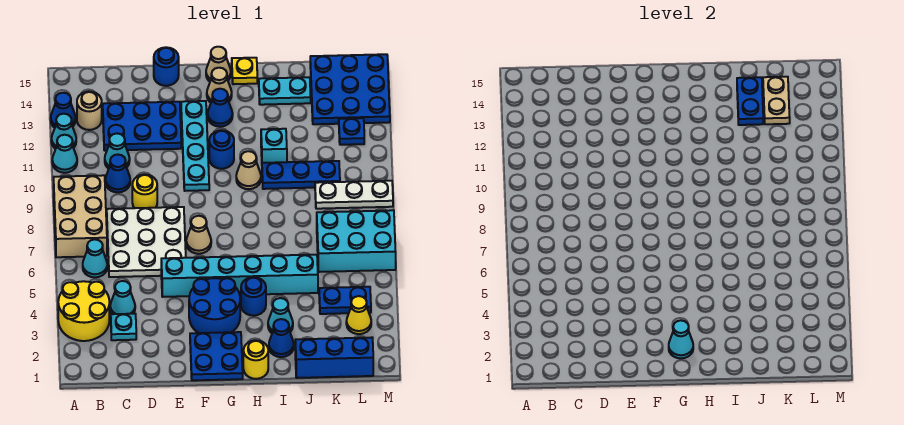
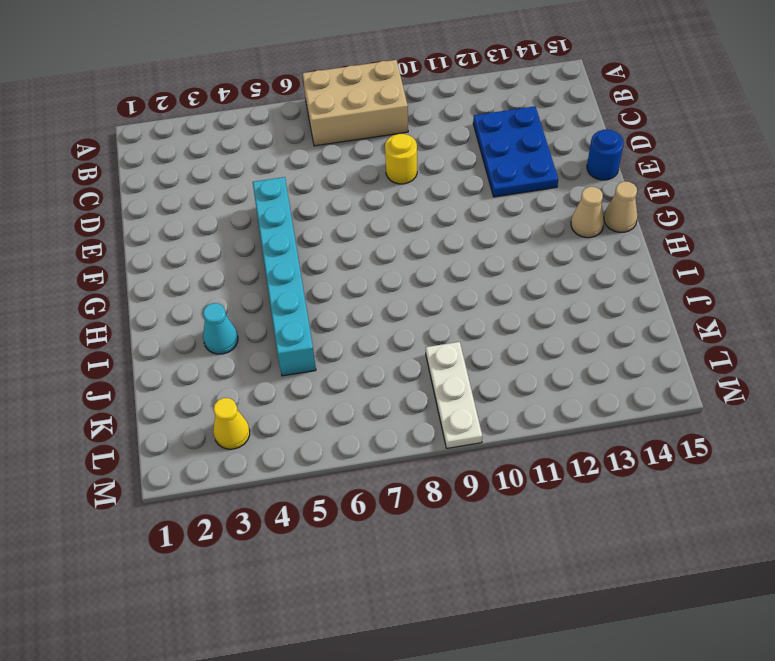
none -> yellow 2x2 round brick [58,281,109,341]
none -> cyan 1x1 cone [52,135,77,173]
none -> cyan 1x1 cone [51,114,76,149]
none -> blue 1x1 cone [51,93,76,128]

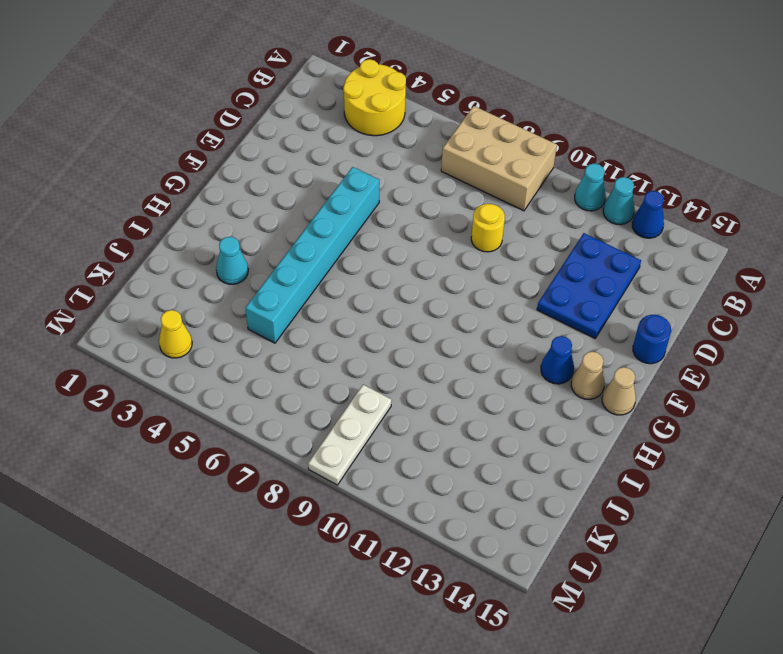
none -> cyan 1x1 cone [83,239,107,277]
none -> tan 1x1 round brick [77,92,102,130]
none -> cyan 1x1 plate [111,314,136,340]
none -> cyan 1x1 cone [110,281,135,314]

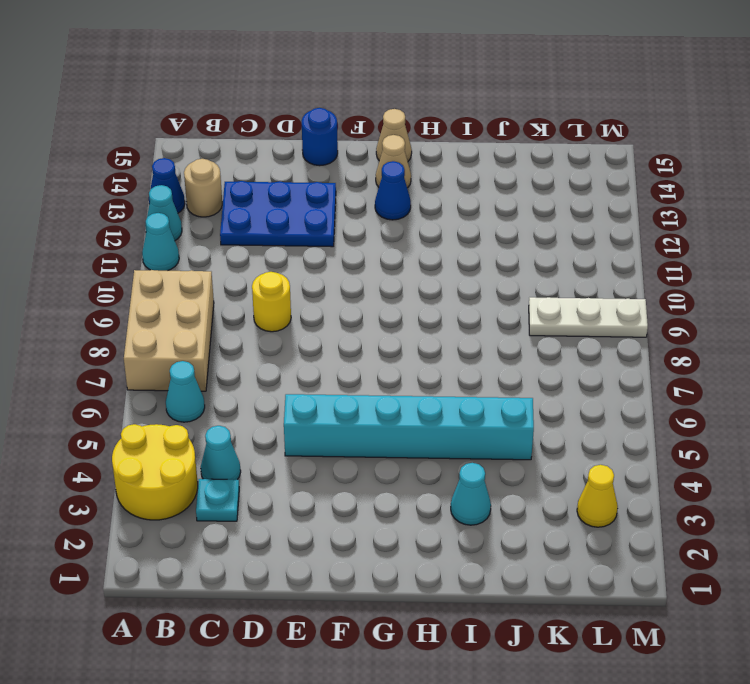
none -> white 3x3 plate [107,207,186,277]
none -> blue 1x1 cone [105,154,130,192]
none -> cyan 1x1 cone [105,133,130,169]
none -> blue 2x2 plate [190,332,243,380]

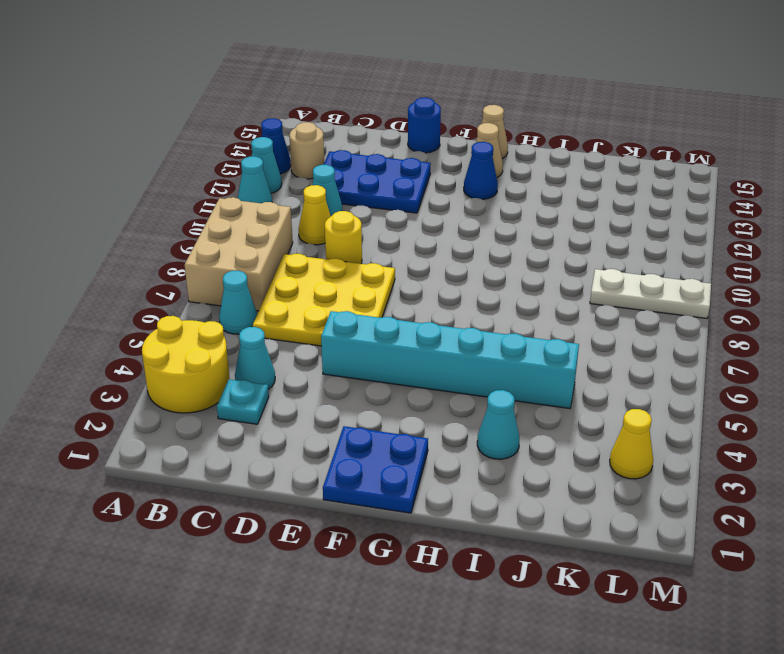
yellow 3x3 plate [253,254,395,346] -> white 3x3 plate [107,207,186,277]
yellow 1x1 cone [298,185,331,245] -> blue 1x1 cone [105,154,130,192]
none -> blue 2x2 round brick [189,278,240,333]
none -> tan 1x1 cone [186,216,211,254]
none -> cyan 1x4 plate [181,101,209,191]
none -> blue 1x1 round brick [209,130,234,169]

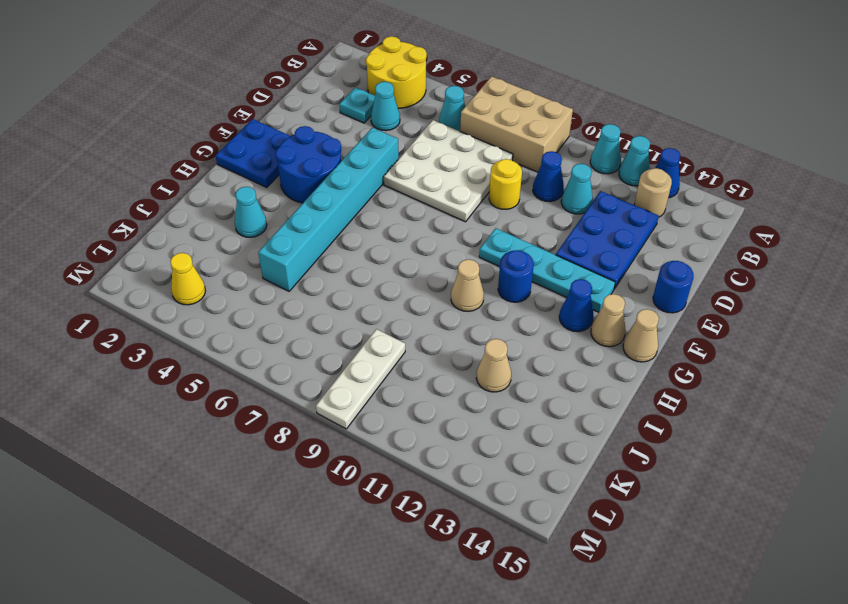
tan 1x1 cone [476,339,511,392] -> tan 1x1 cone moved to [186,216,211,254]
none -> yellow 1x1 round brick [243,340,268,379]
none -> blue 1x1 round brick [241,277,266,316]
none -> yellow 1x1 plate [232,58,257,84]
none -> blue 1x1 cone [269,319,294,357]

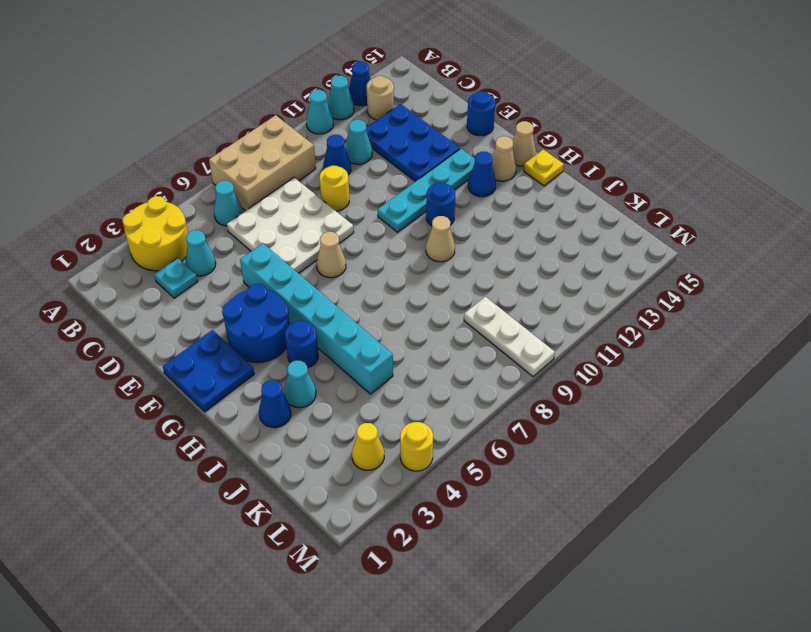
yellow 1x1 round brick [400,422,433,471] -> yellow 1x1 round brick moved to [243,340,268,379]
none -> blue 1x3 plate [262,161,340,189]
none -> cyan 1x1 brick [261,129,287,163]
none -> cyan 1x2 plate [259,77,311,105]
none -> blue 1x3 brick [295,337,373,378]

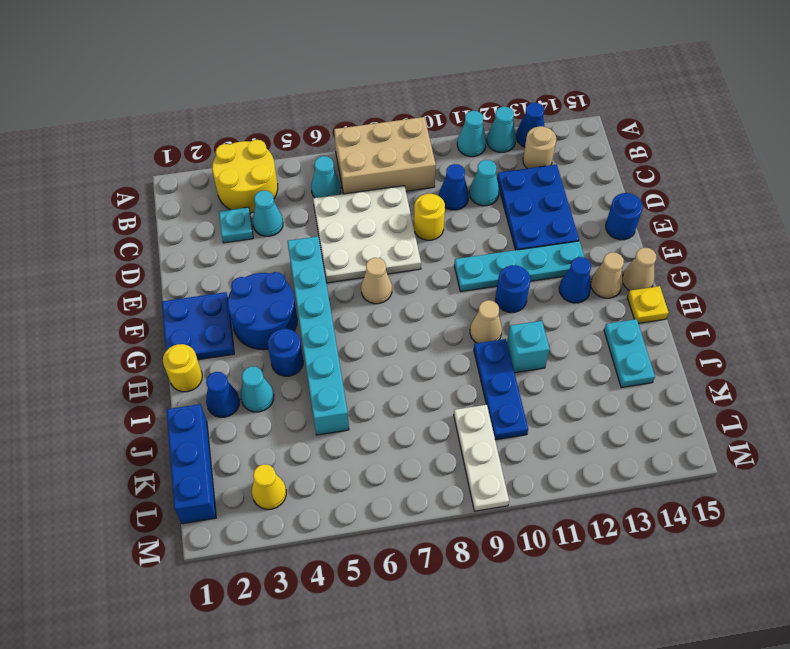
none -> blue 1x2 plate [319,287,371,314]
none -> cyan 2x3 brick [317,210,396,272]
none -> blue 3x3 plate [310,54,390,124]
none -> blue 1x1 plate [339,118,364,145]

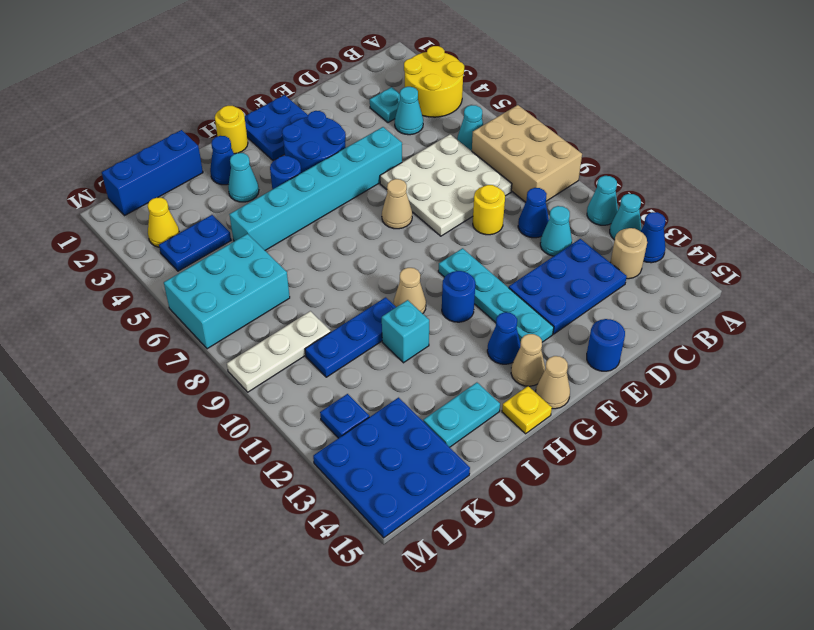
none -> cyan 1x1 cone [669,320,693,358]
none -> blue 1x2 plate [737,77,763,125]
none -> tan 1x2 plate [763,77,790,124]

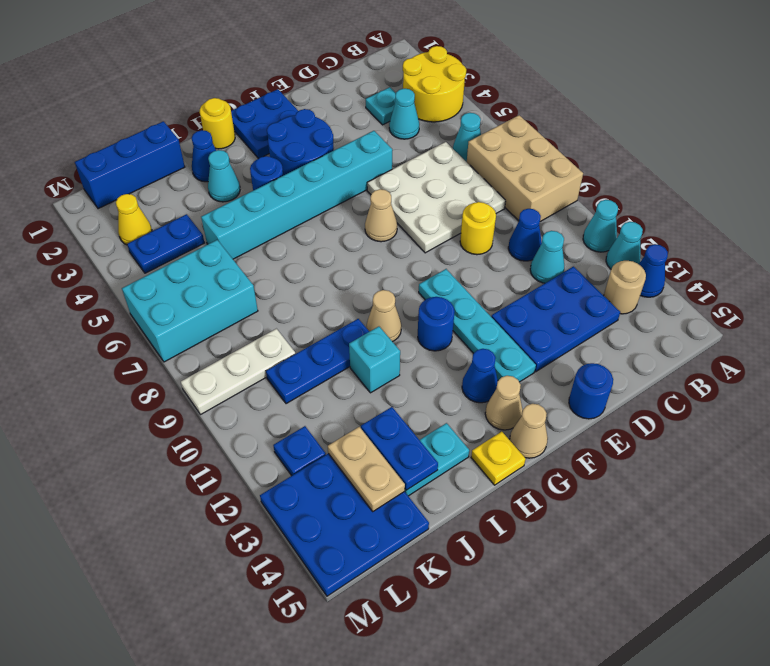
none -> cyan 1x1 cone [669,320,693,358]

